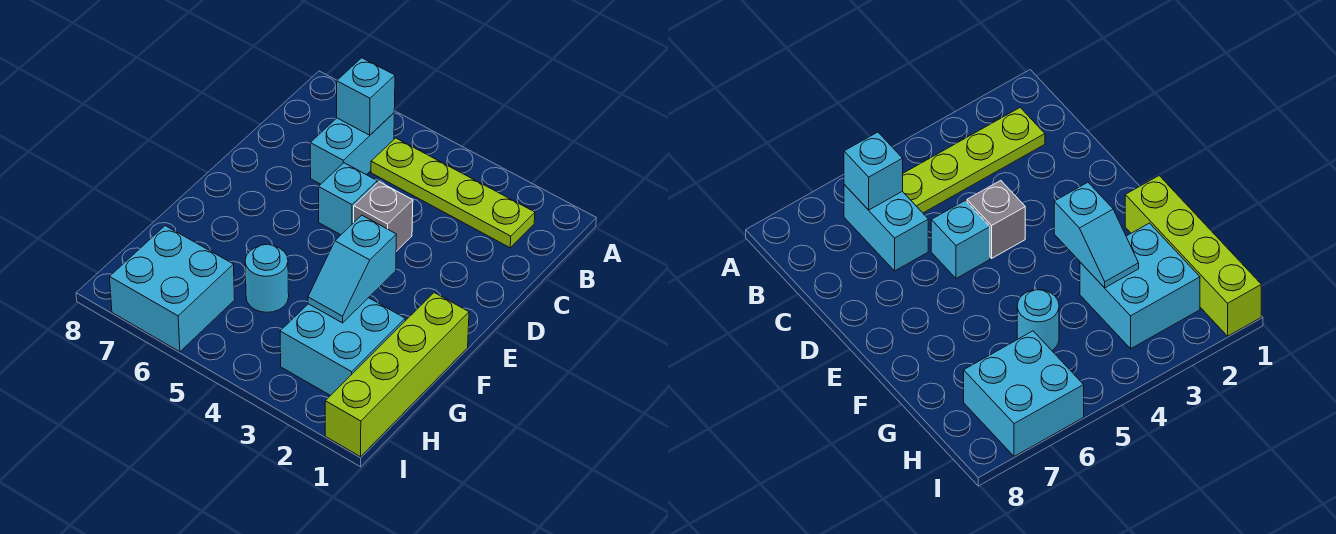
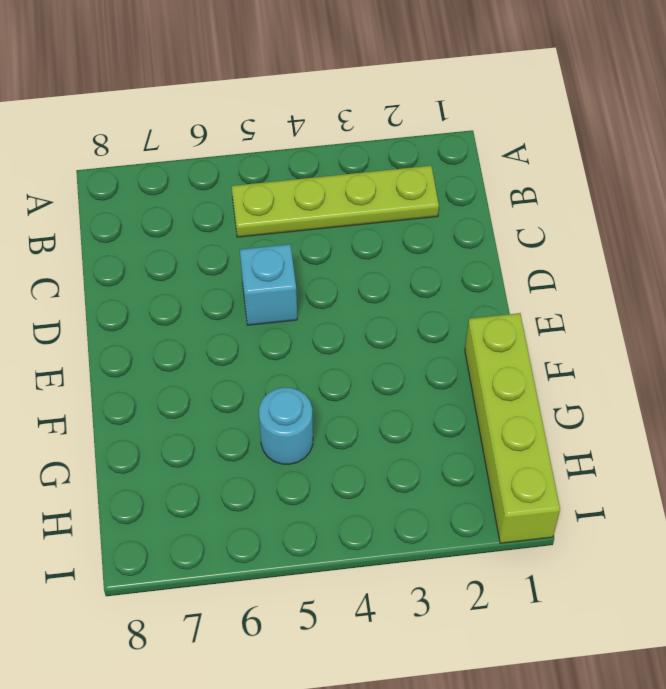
none -> cyan 1x2 brick [310,113,394,184]
none -> grey 1x1 brick [354,182,413,251]

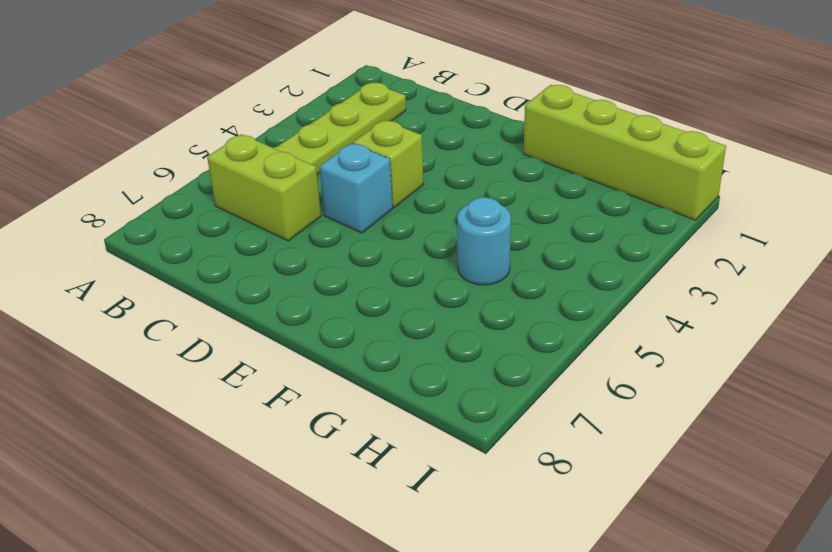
lime 1x2 brick [207,134,321,241] -> cyan 1x2 brick [310,113,394,184]
lime 1x1 brick [353,120,423,207] -> grey 1x1 brick [354,182,413,251]
none -> cyan 2x2 brick [280,298,405,396]
none -> cyan 2x2 brick [110,226,235,352]

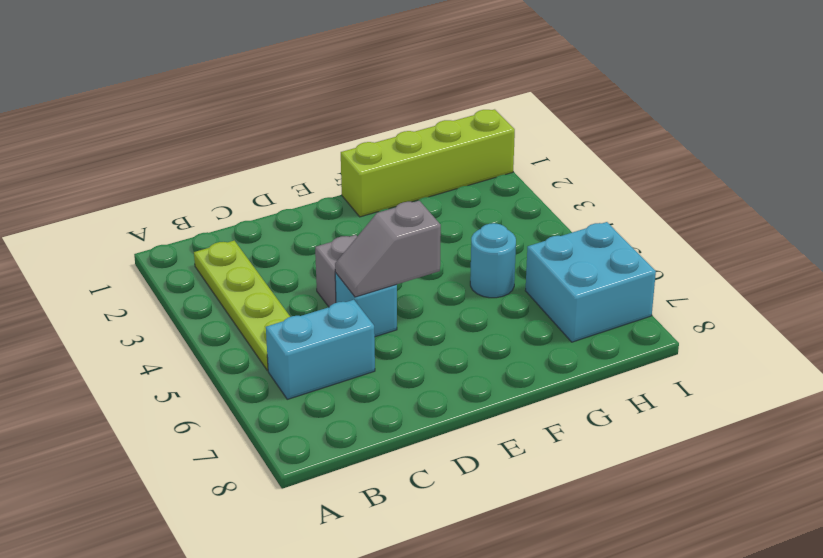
grey 1x2 slope [335,201,441,297] -> none
none -> cyan 2x2 brick [280,298,405,396]
none -> cyan 1x1 brick [337,58,395,135]

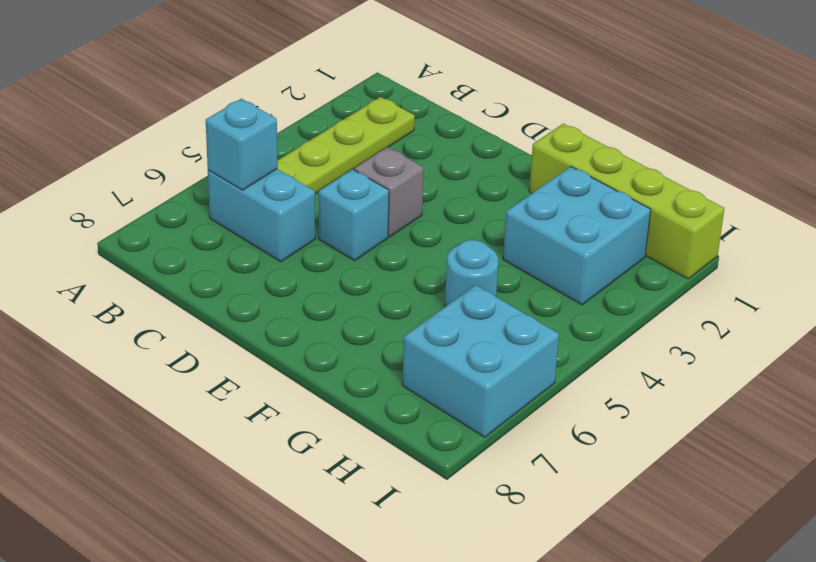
none -> cyan 1x2 slope [308,215,396,323]

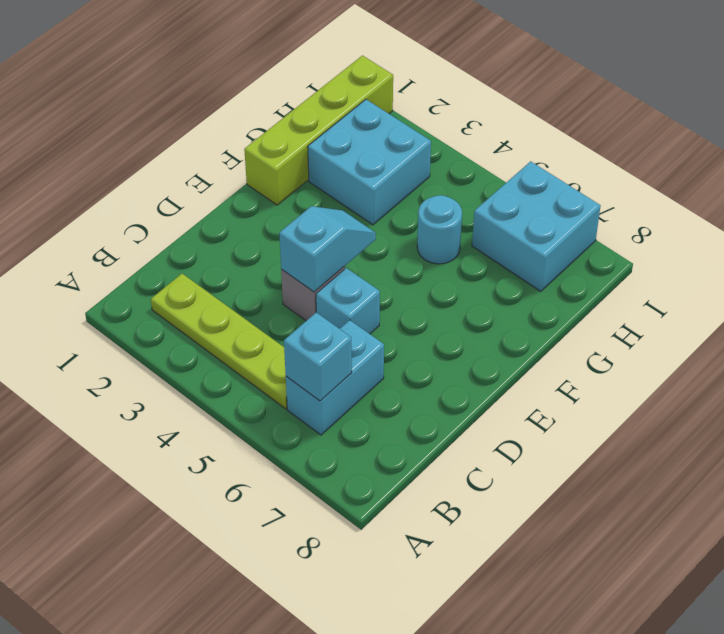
cyan 1x2 slope [279,206,376,292] -> cyan 1x2 slope moved to [308,215,396,323]

